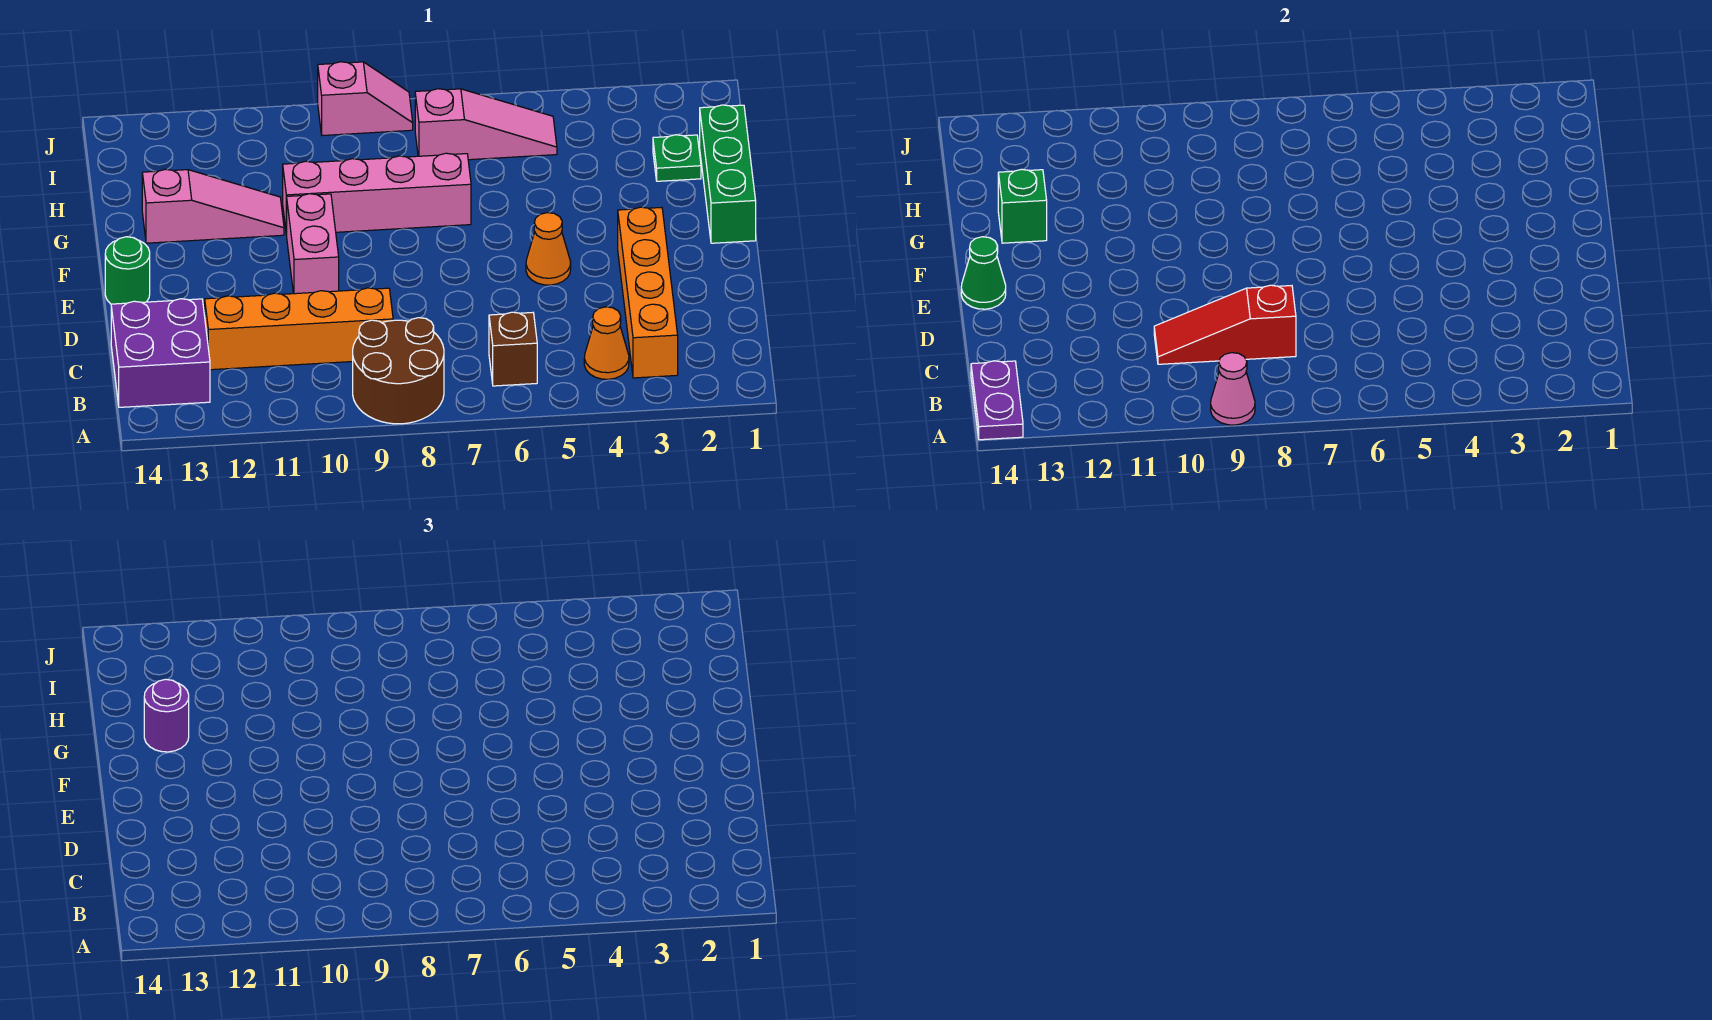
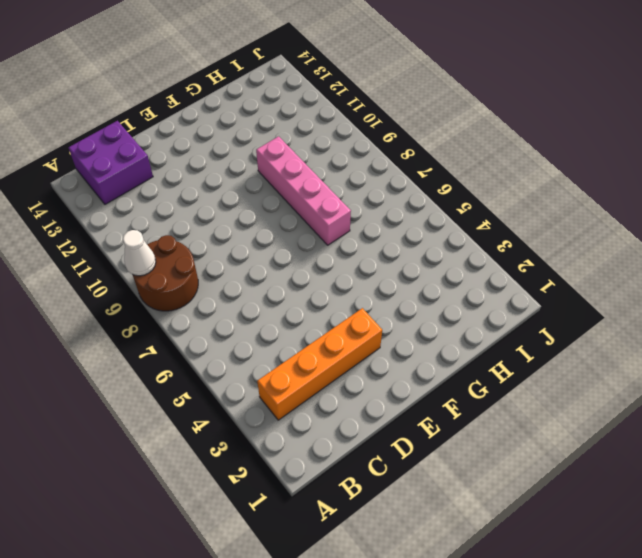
white 1x1 cone [123,230,156,276] -> pink 1x1 cone [1211,353,1255,425]
none -> orange 1x1 cone [584,307,629,379]
none -> brown 1x1 brick [489,312,537,386]
none -> orange 1x4 brick [205,288,393,370]

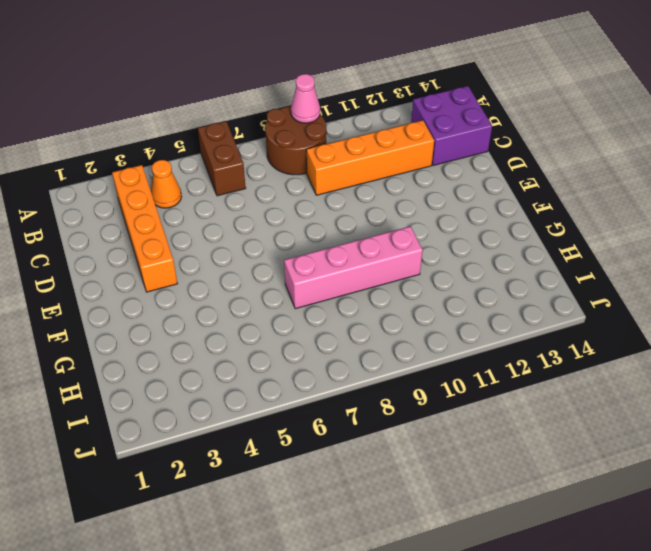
brown 1x2 brick [198,121,246,196] -> brown 1x1 brick [489,312,537,386]
none -> orange 1x1 cone [526,213,571,285]
none -> pink 1x2 brick [287,194,339,294]
none -> green 1x1 round brick [105,237,150,304]

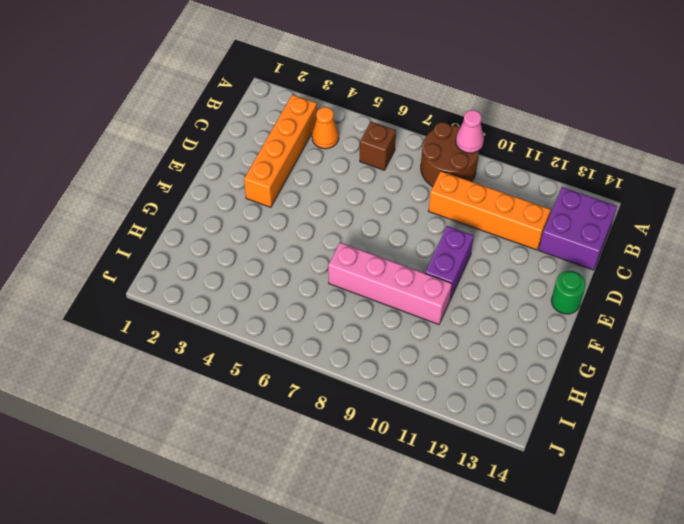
purple 1x2 brick [425,226,474,300] -> pink 1x2 brick [287,194,339,294]
none -> orange 1x1 cone [526,213,571,285]
none -> green 1x3 brick [700,105,756,243]
none -> pink 1x3 slope [142,169,284,243]

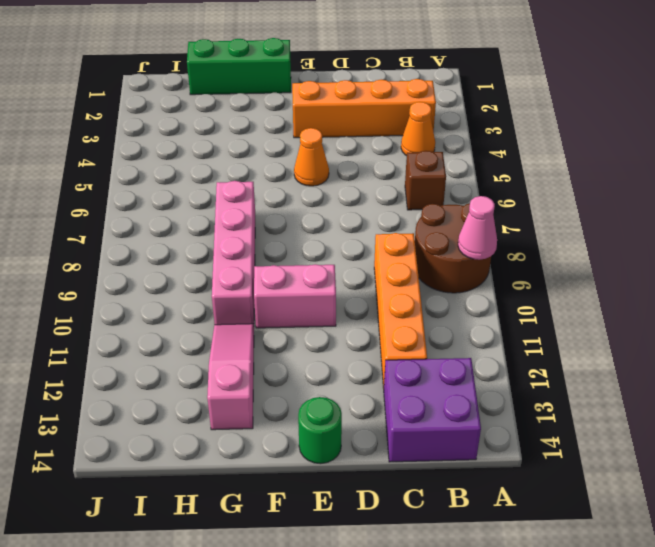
none -> green 1x1 plate [653,135,701,181]
none -> pink 1x3 slope [415,89,557,160]
none -> pink 1x2 slope [318,62,413,136]

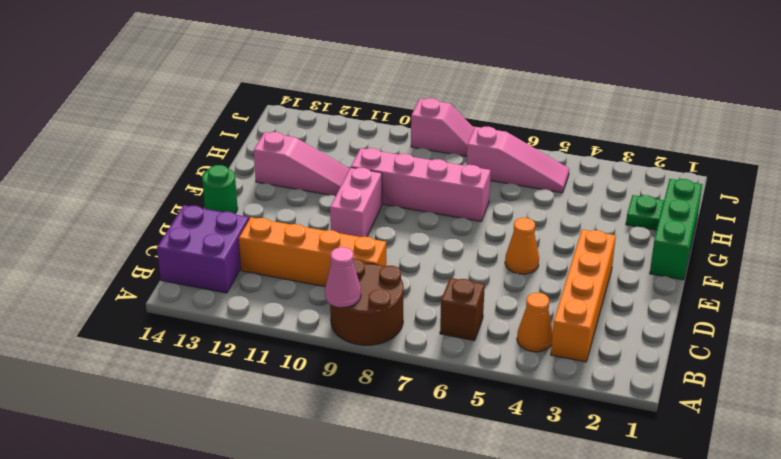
none -> purple 1x2 plate [971,361,1023,440]
none -> red 1x3 slope [1154,285,1296,364]
none -> green 1x1 cone [961,237,1006,309]

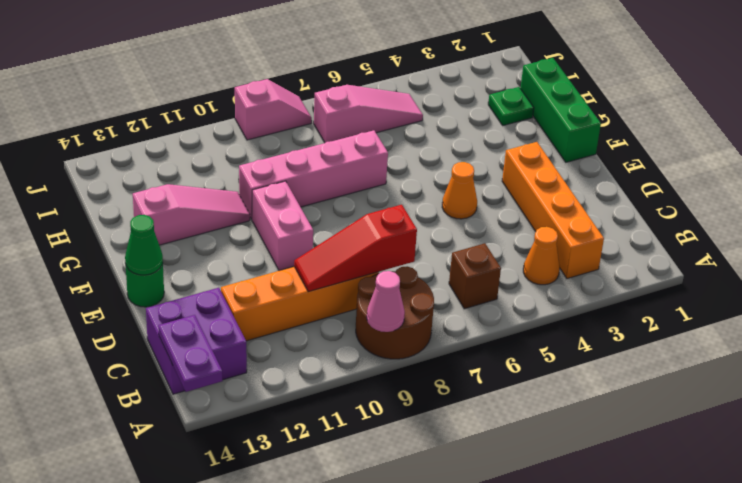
none -> green 1x1 brick [998,169,1047,243]
none -> purple 1x1 round brick [144,679,189,752]

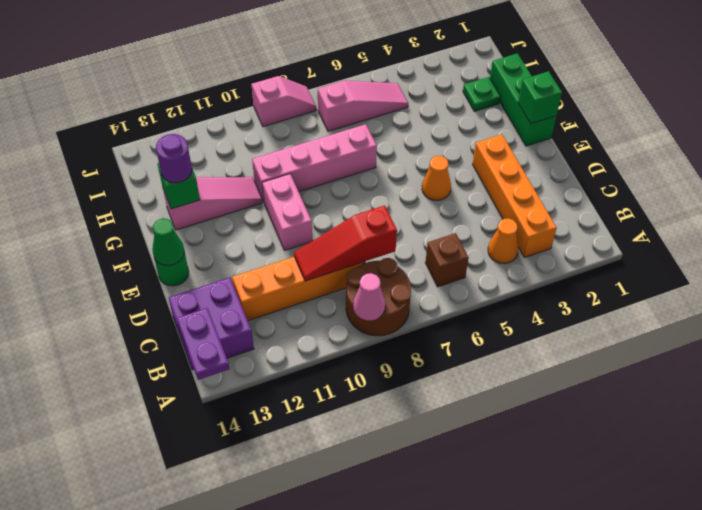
green 1x1 brick [518,71,562,124] -> none

